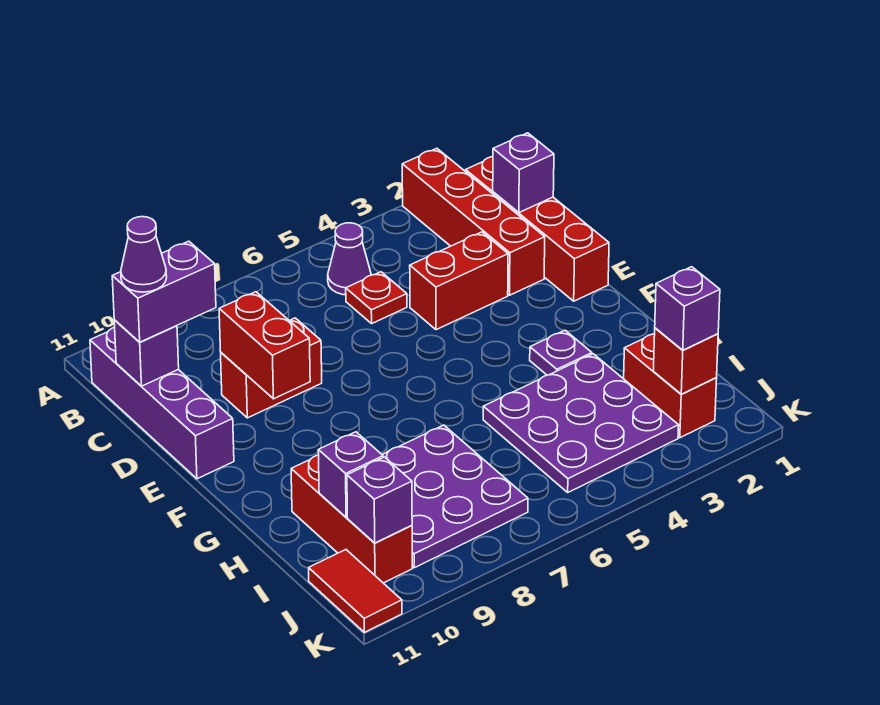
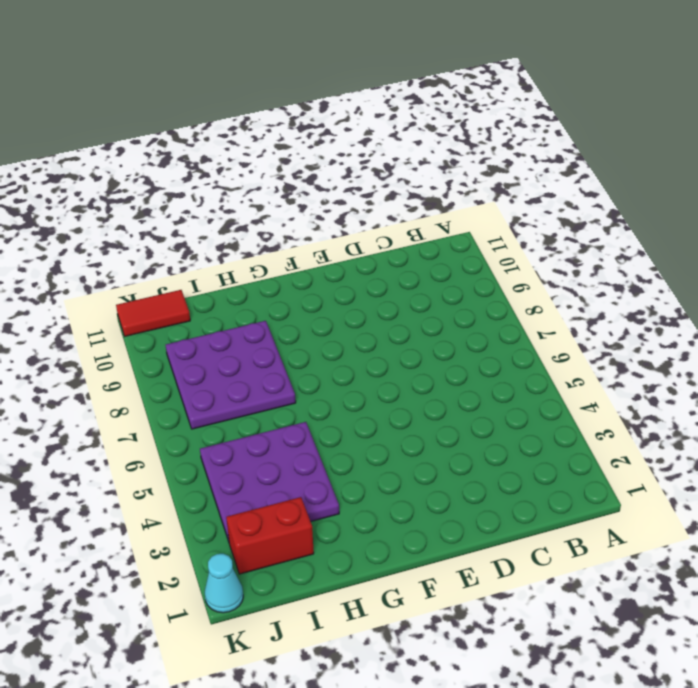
cyan 1x1 cone [205,554,243,613] -> none
none -> red 1x4 brick [402,148,545,295]
none -> red 1x4 brick [466,157,609,301]
none -> purple 1x1 cone [328,223,371,295]

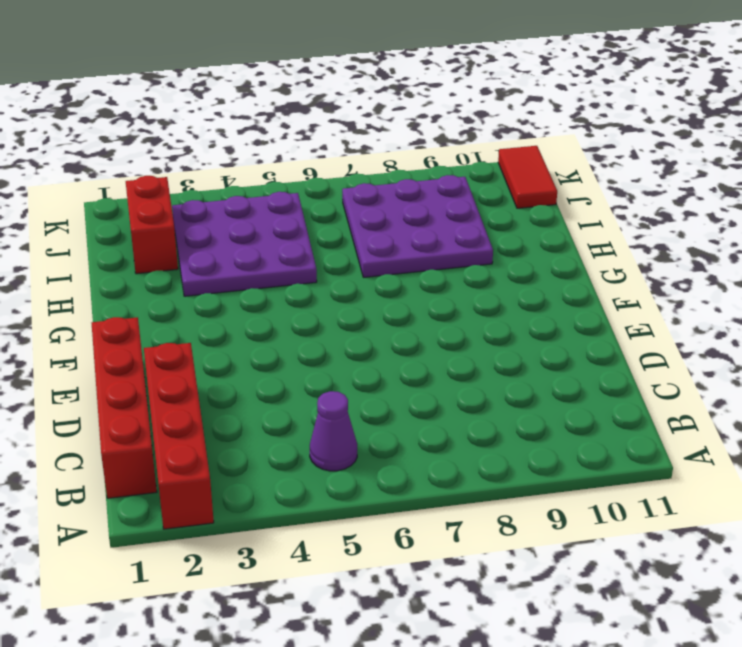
none -> purple 1x4 brick [90,327,234,479]
none -> red 1x1 plate [346,272,407,323]
none -> red 1x2 brick [410,232,508,330]

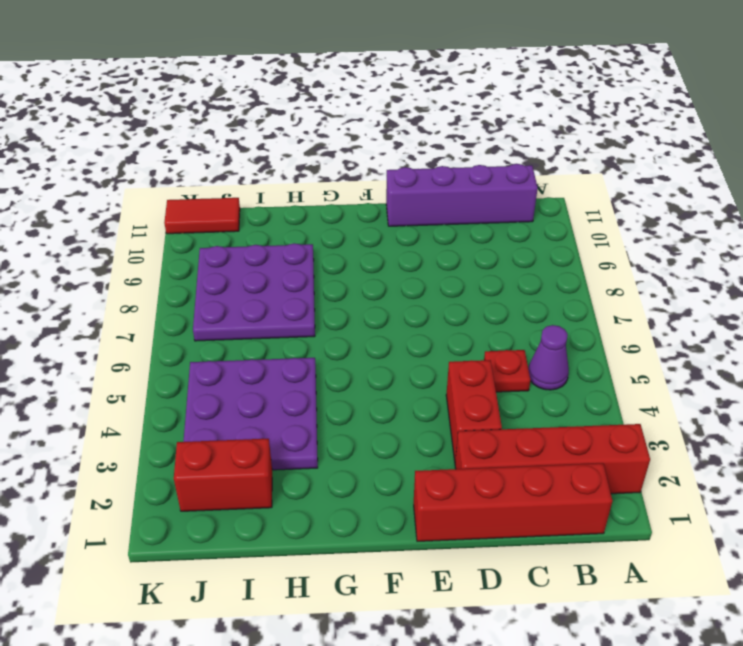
none -> red 1x2 brick [221,318,322,418]
none -> purple 1x1 plate [530,330,592,375]
none -> red 1x3 brick [291,455,412,583]

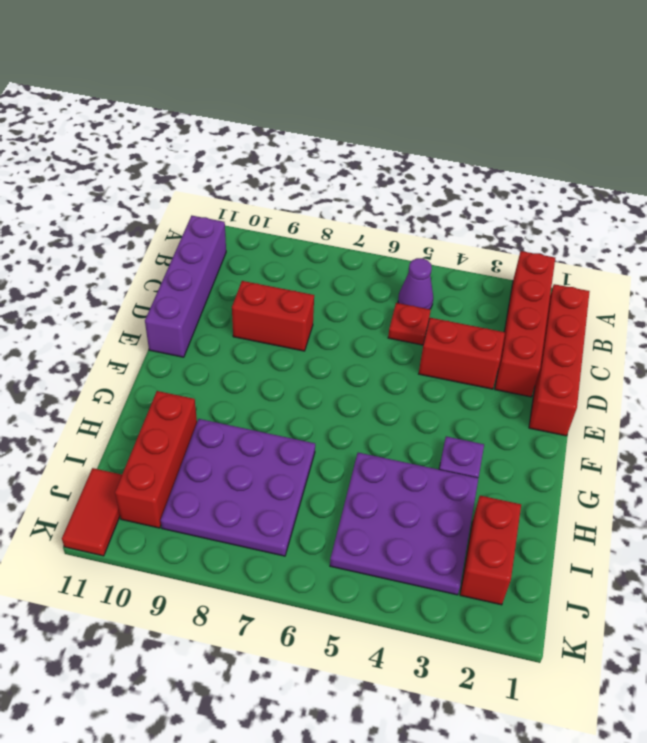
none -> purple 1x1 brick [493,133,554,213]
none -> purple 1x1 brick [114,320,179,386]
none -> red 1x2 brick [219,292,310,399]

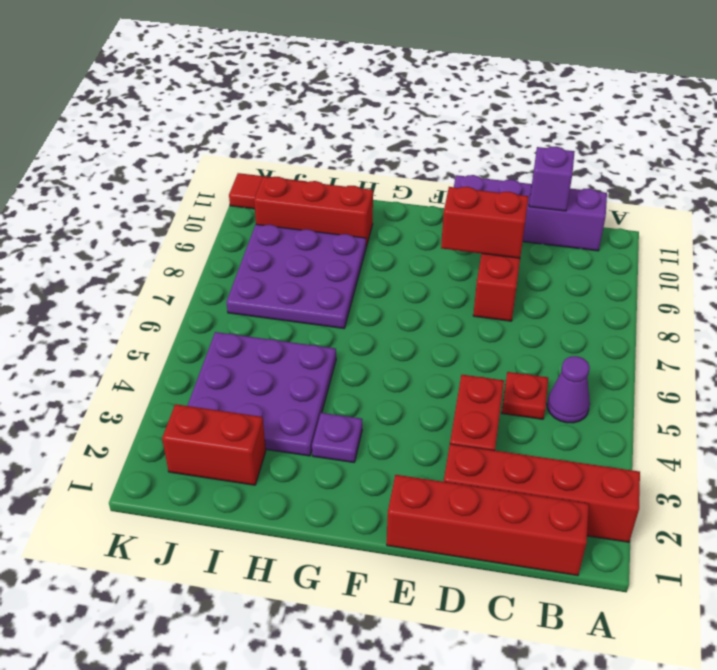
none -> purple 1x1 brick [493,133,554,213]
none -> purple 1x1 brick [318,432,383,517]
none -> red 1x1 brick [653,328,718,394]

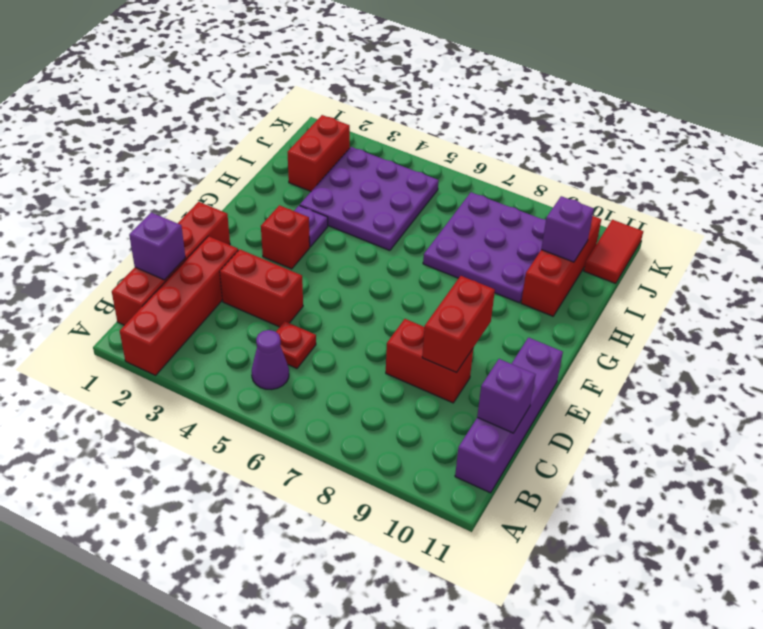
red 1x1 brick [261,205,310,269] -> red 1x1 brick moved to [653,328,718,394]
none -> purple 1x1 brick [347,457,412,543]
none -> purple 1x2 brick [112,241,216,342]
none -> purple 1x1 brick [655,267,720,350]

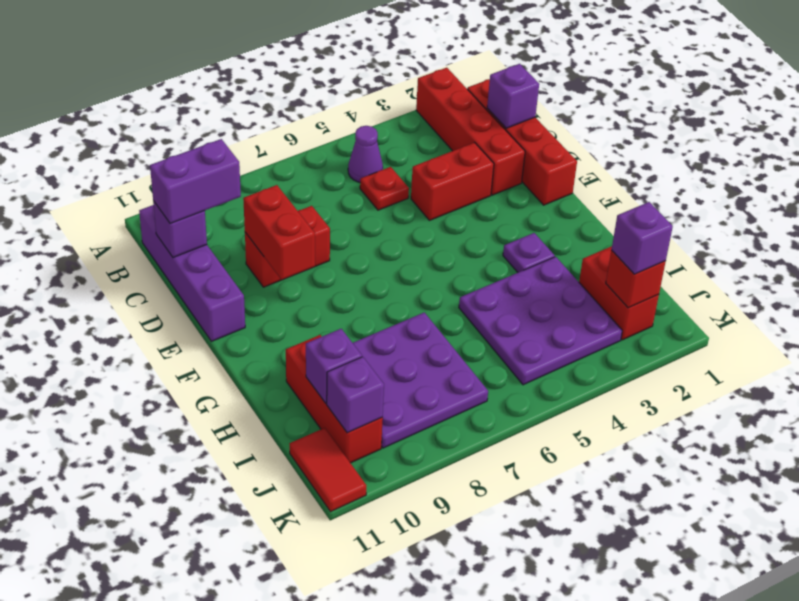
none -> purple 1x1 cone [121,217,167,292]

